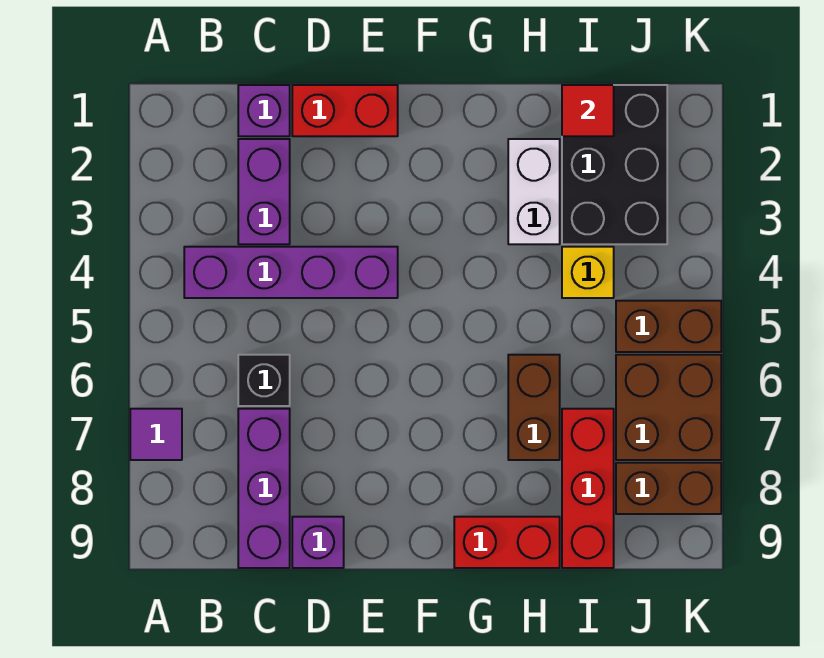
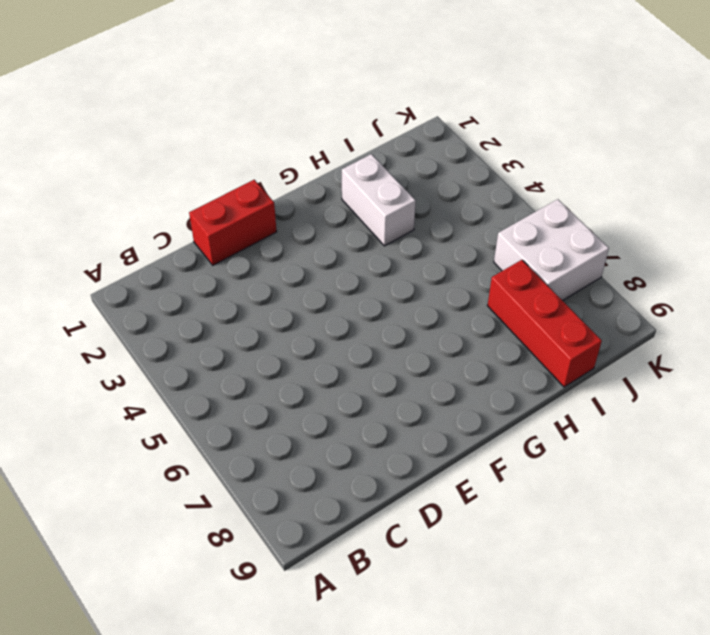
white 2x2 brick [494,199,609,301] -> brown 2x2 brick [616,355,721,460]
none -> purple 1x1 tile [130,409,182,460]
none -> purple 1x4 brick [184,247,398,298]
none -> purple 1x1 brick [238,85,290,136]

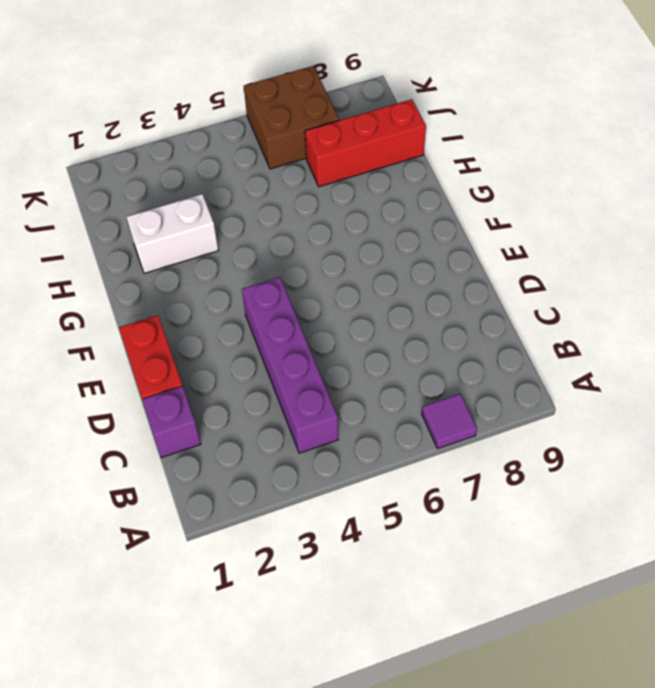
none -> purple 1x2 brick [238,139,290,244]
none -> black 1x1 brick [238,355,290,406]
none -> purple 1x3 brick [238,409,290,568]

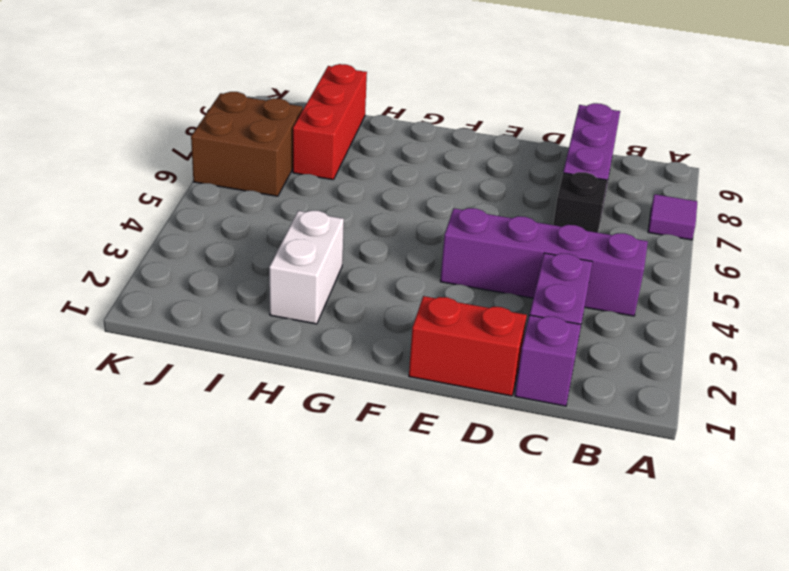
none -> purple 1x1 brick [292,517,344,568]
none -> red 1x2 brick [454,517,560,568]
none -> brown 1x2 brick [508,355,560,460]

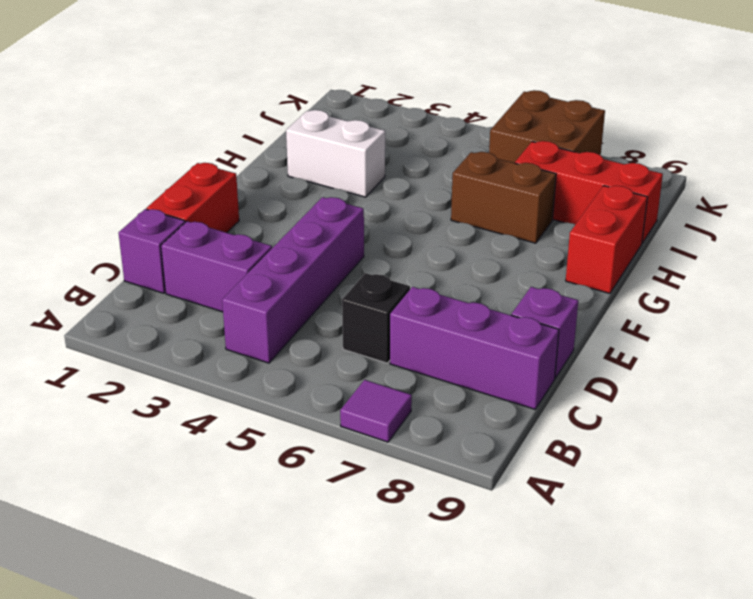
none -> black 2x3 brick [562,85,667,244]
none -> yellow 1x1 brick [562,247,614,298]
none -> brown 1x2 brick [616,301,721,352]

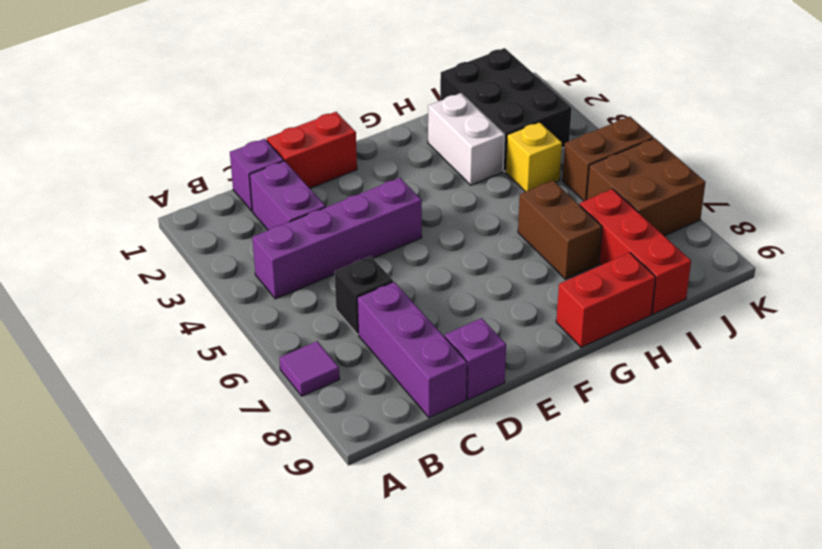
none -> brown 1x2 brick [616,463,721,514]
none -> red 1x1 tile [562,85,614,136]

